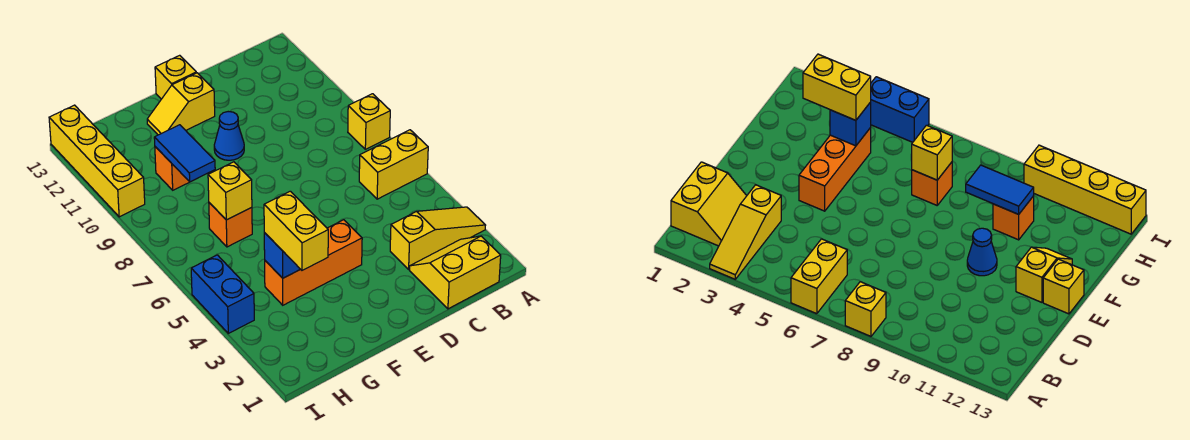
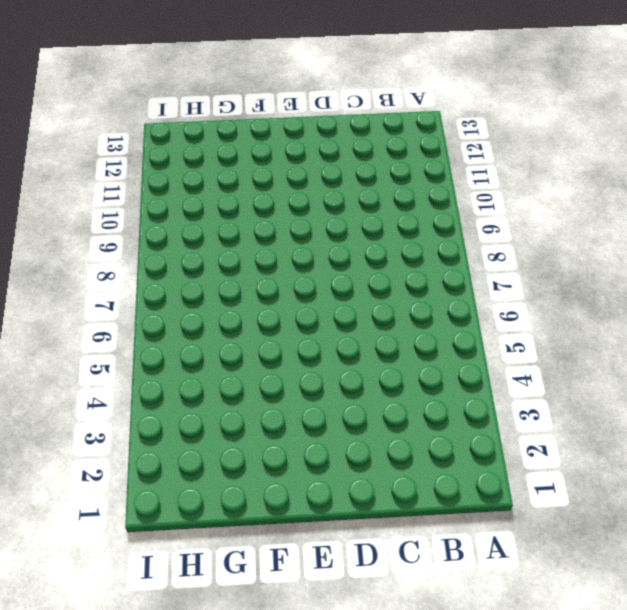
none -> yellow 1x3 slope [390,207,486,269]
none -> yellow 1x2 brick [359,130,428,199]
none -> yellow 1x1 brick [348,94,390,149]

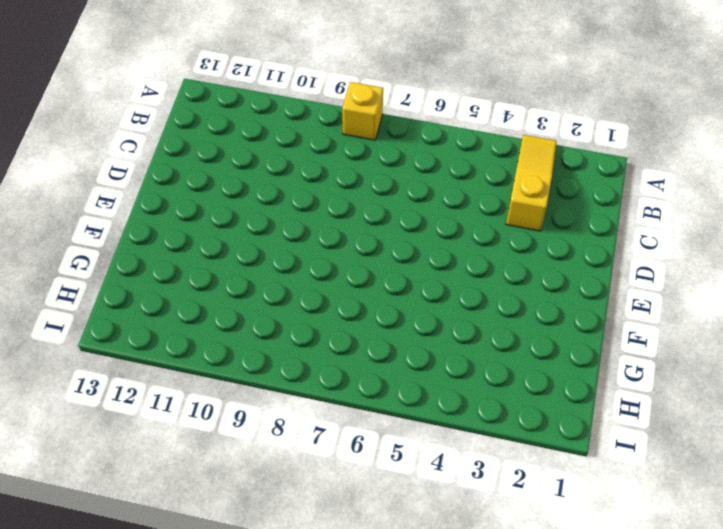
none -> yellow 1x2 brick [359,130,428,199]
none -> yellow 2x2 slope [410,236,501,309]
none -> orange 1x3 brick [265,220,362,305]

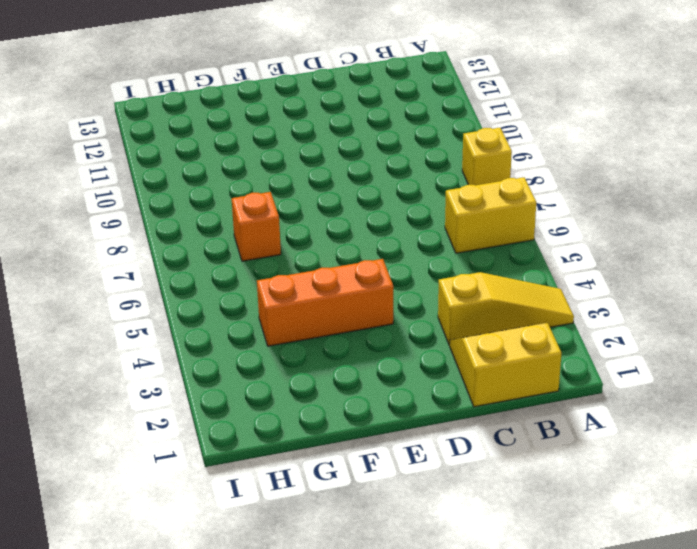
none -> blue 1x1 cone [214,112,244,160]
none -> yellow 1x2 slope [147,73,215,135]
none -> yellow 1x1 brick [155,55,196,99]

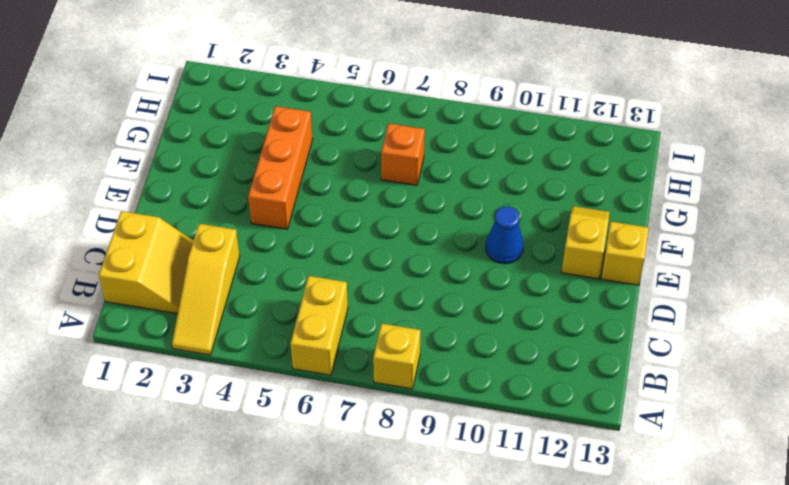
none -> orange 1x1 brick [155,147,189,190]
none -> blue 1x2 brick [191,255,254,333]
none -> yellow 1x4 brick [49,105,145,217]

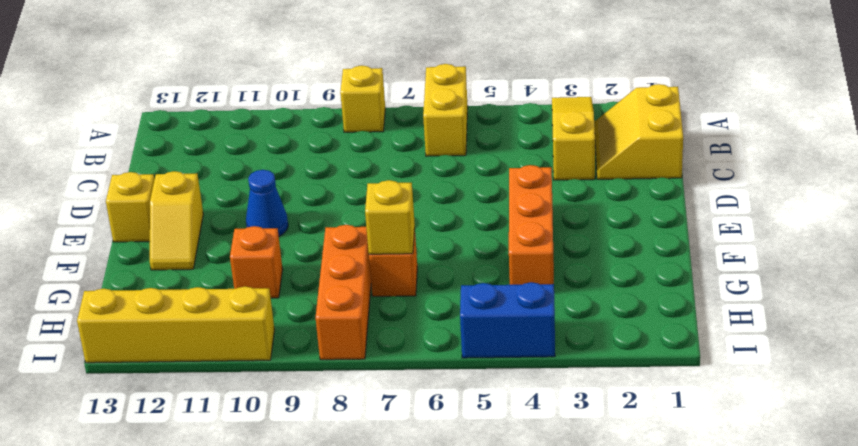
orange 1x3 brick [316,225,371,360] -> none
none -> blue 1x1 brick [264,233,300,278]
none -> blue 1x2 tile [154,125,215,182]
none -> yellow 1x2 brick [264,191,328,270]

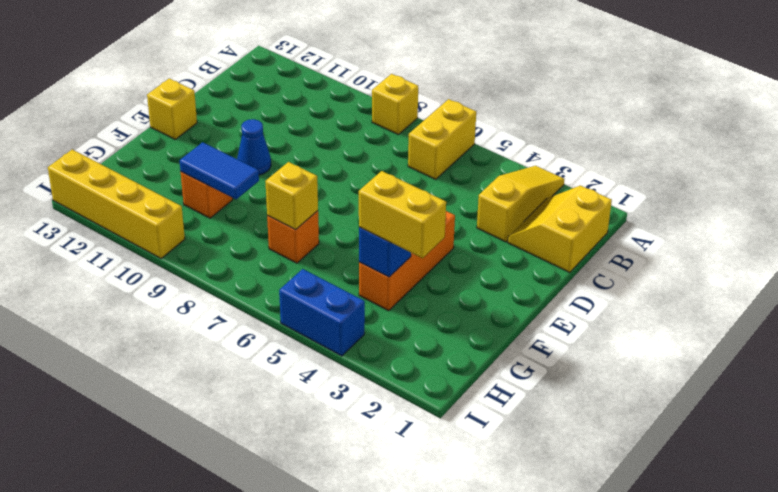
none -> yellow 1x2 slope [147,73,215,135]

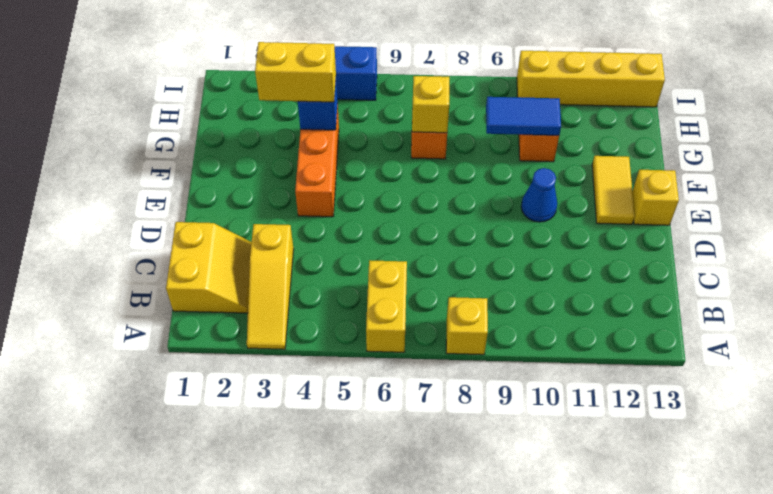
yellow 1x2 tile [592,156,635,224] -> yellow 1x2 slope [147,73,215,135]

